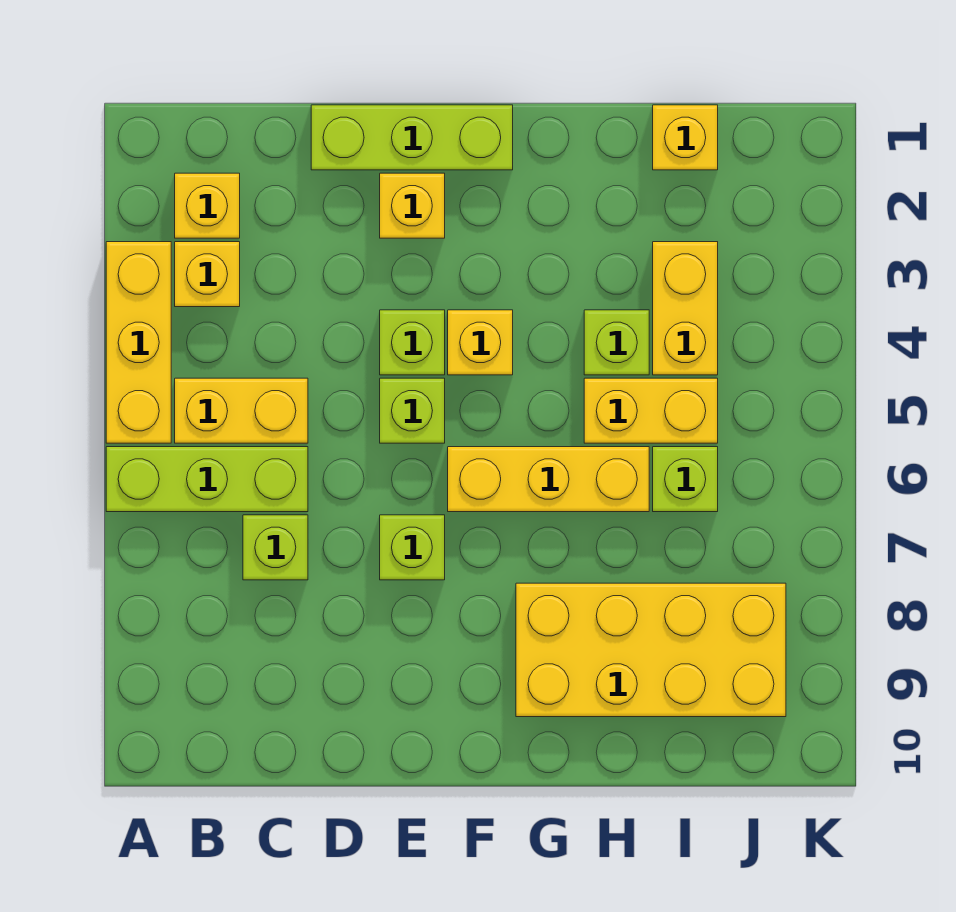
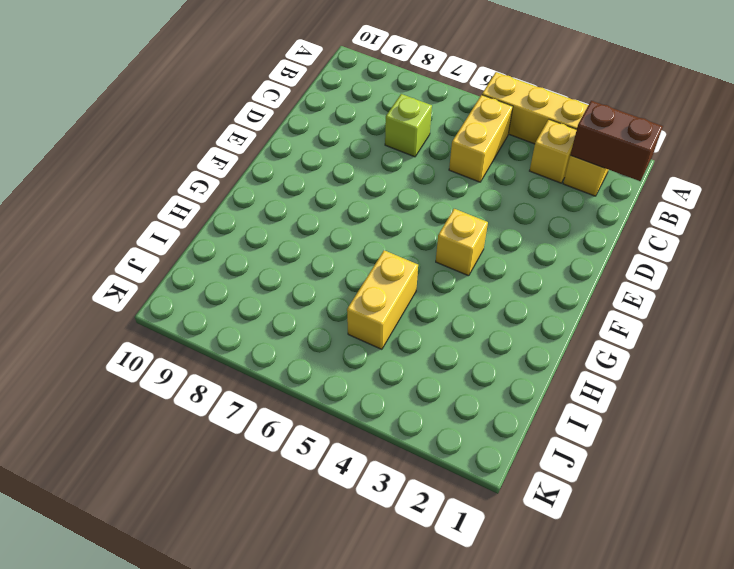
brown 1x2 brick [570,101,663,181] -> none
none -> lime 1x3 brick [106,447,308,512]
none -> lime 1x3 brick [311,105,513,170]
none -> yellow 1x1 brick [380,173,445,238]

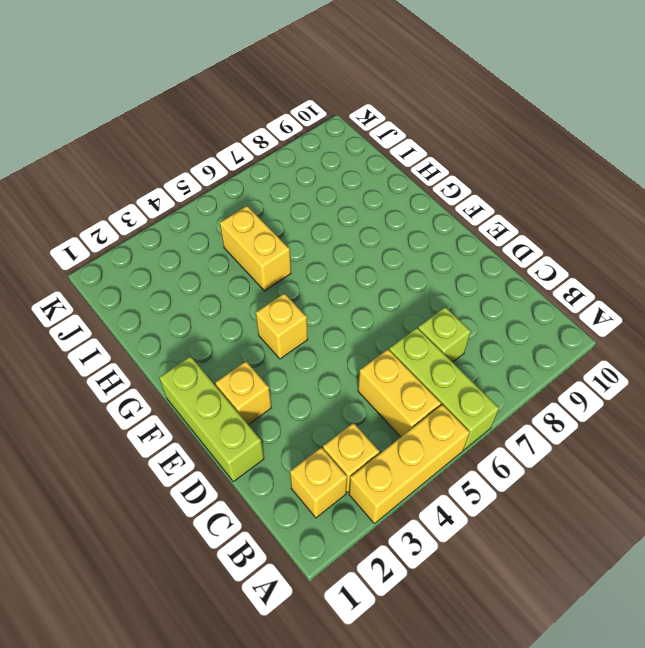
none -> lime 1x1 brick [380,310,445,375]
none -> lime 1x1 brick [380,378,445,443]
none -> lime 1x1 brick [380,515,445,580]

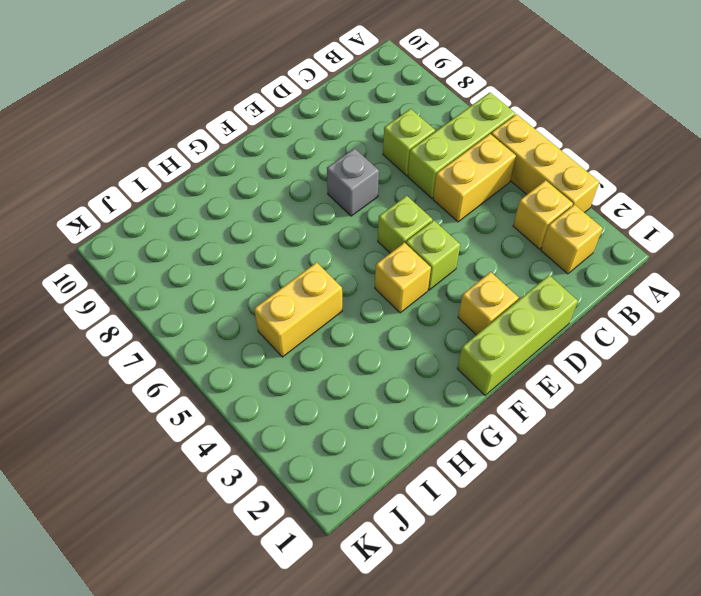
grey 1x1 brick [327,148,379,216] -> lime 1x1 brick [380,515,445,580]
none -> yellow 1x3 brick [448,447,649,512]
none -> yellow 2x4 brick [516,583,786,717]
none -> lime 1x1 brick [584,310,649,375]

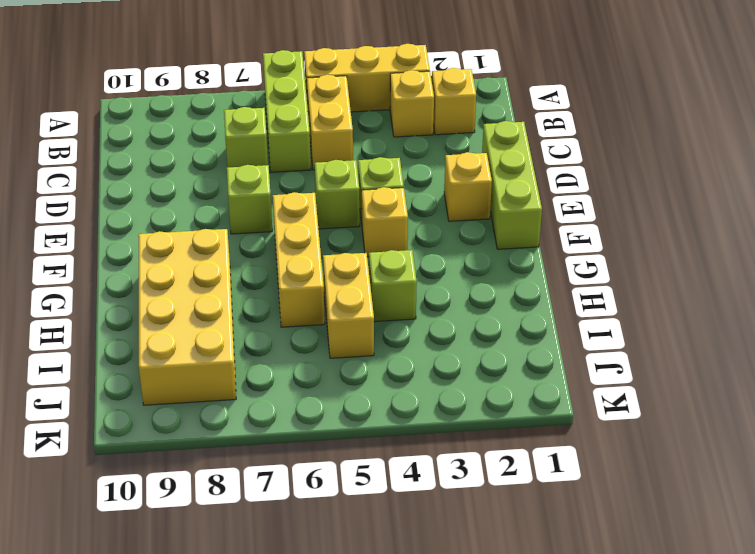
none -> yellow 1x1 brick [653,105,718,170]
none -> yellow 1x2 brick [653,242,718,375]
none -> lime 1x1 brick [653,447,718,512]

